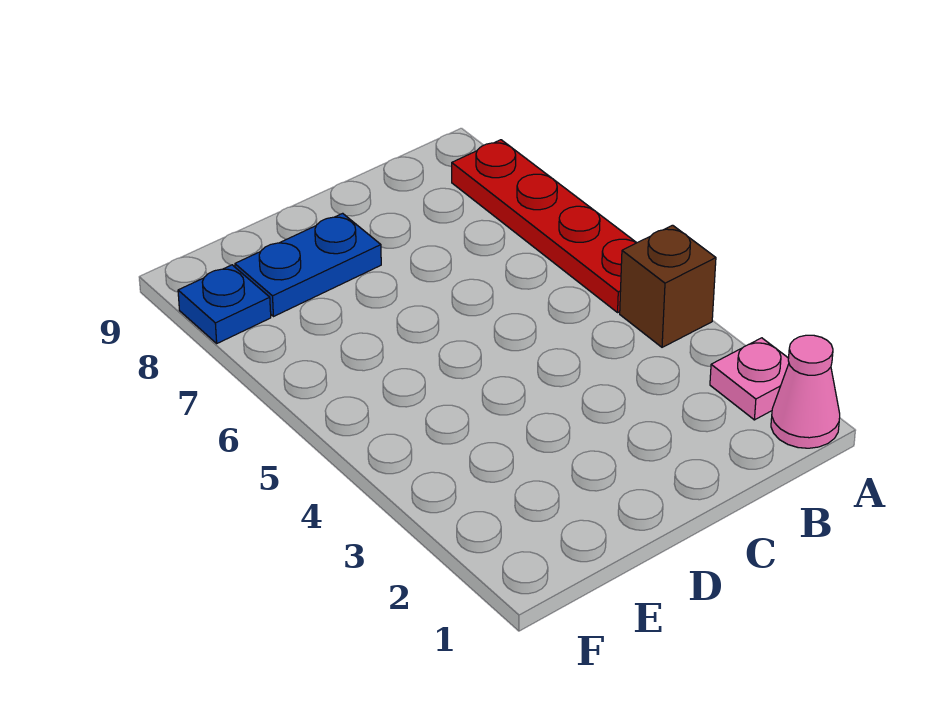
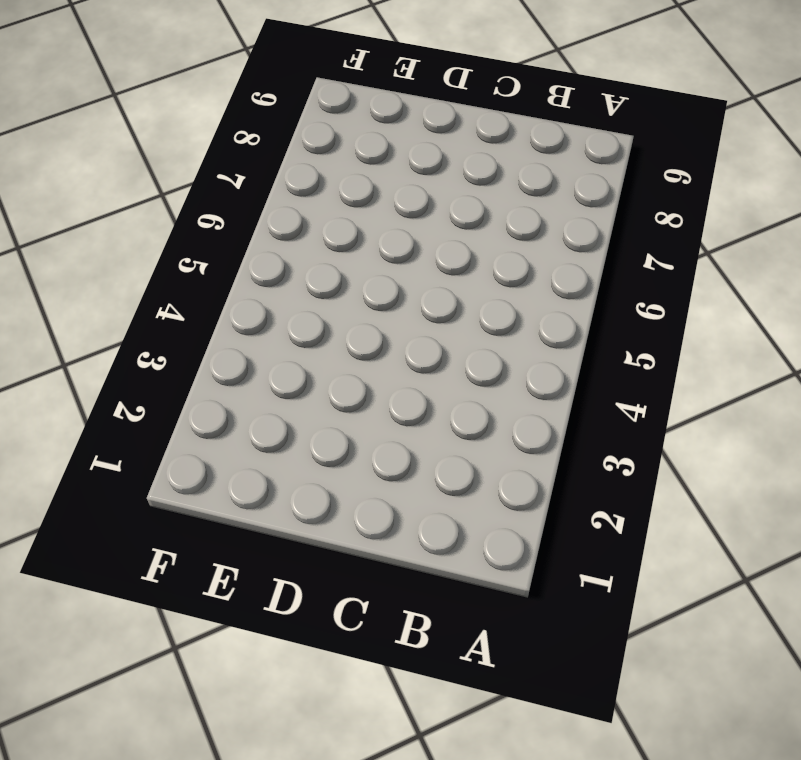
none -> pink 1x1 cone [771,335,840,448]
none -> pink 1x1 plate [710,338,789,420]

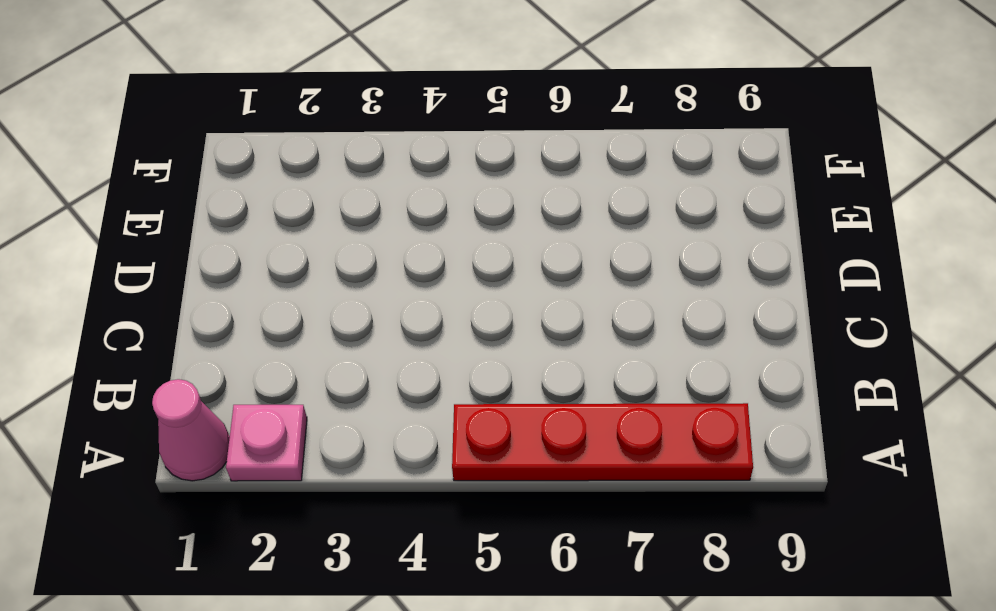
none -> brown 1x1 brick [620,225,716,347]
none -> blue 1x2 plate [235,213,381,316]

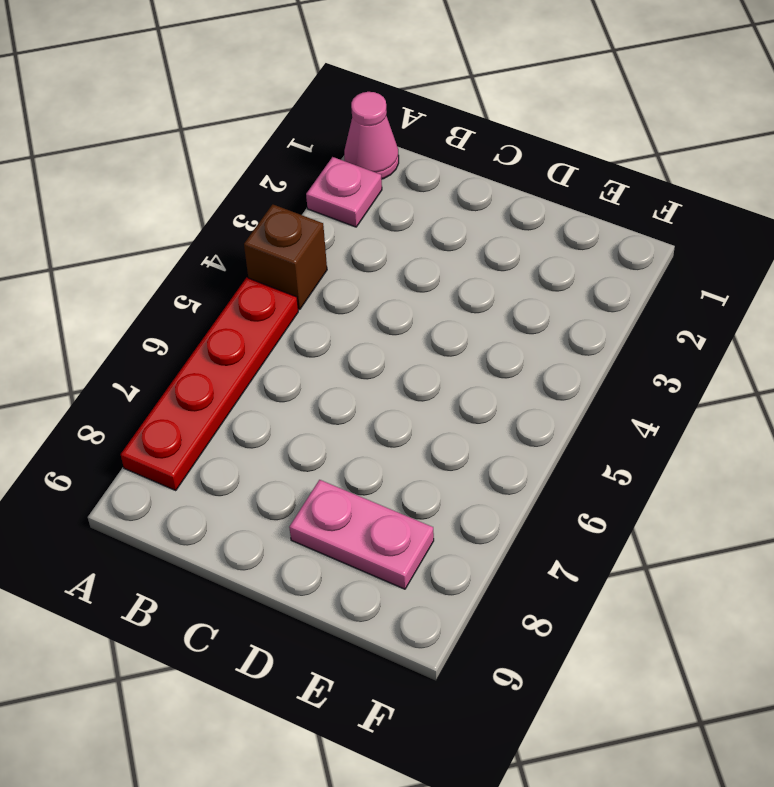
pink 1x2 plate [289,480,434,589] -> blue 1x2 plate [235,213,381,316]
none -> blue 1x1 plate [178,265,271,343]

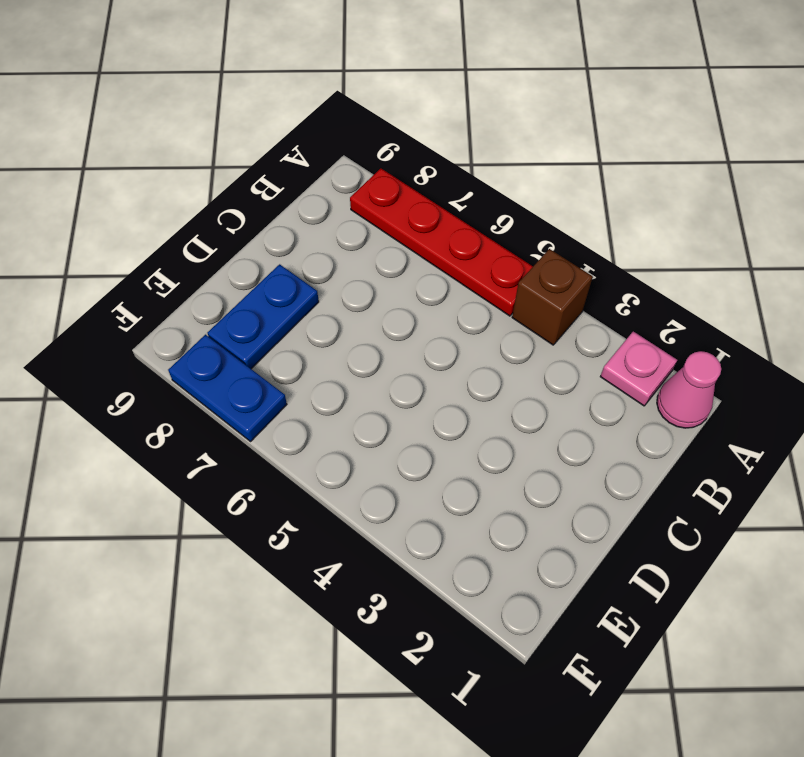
blue 1x2 plate [168,335,287,441] -> blue 1x1 plate [178,265,271,343]

